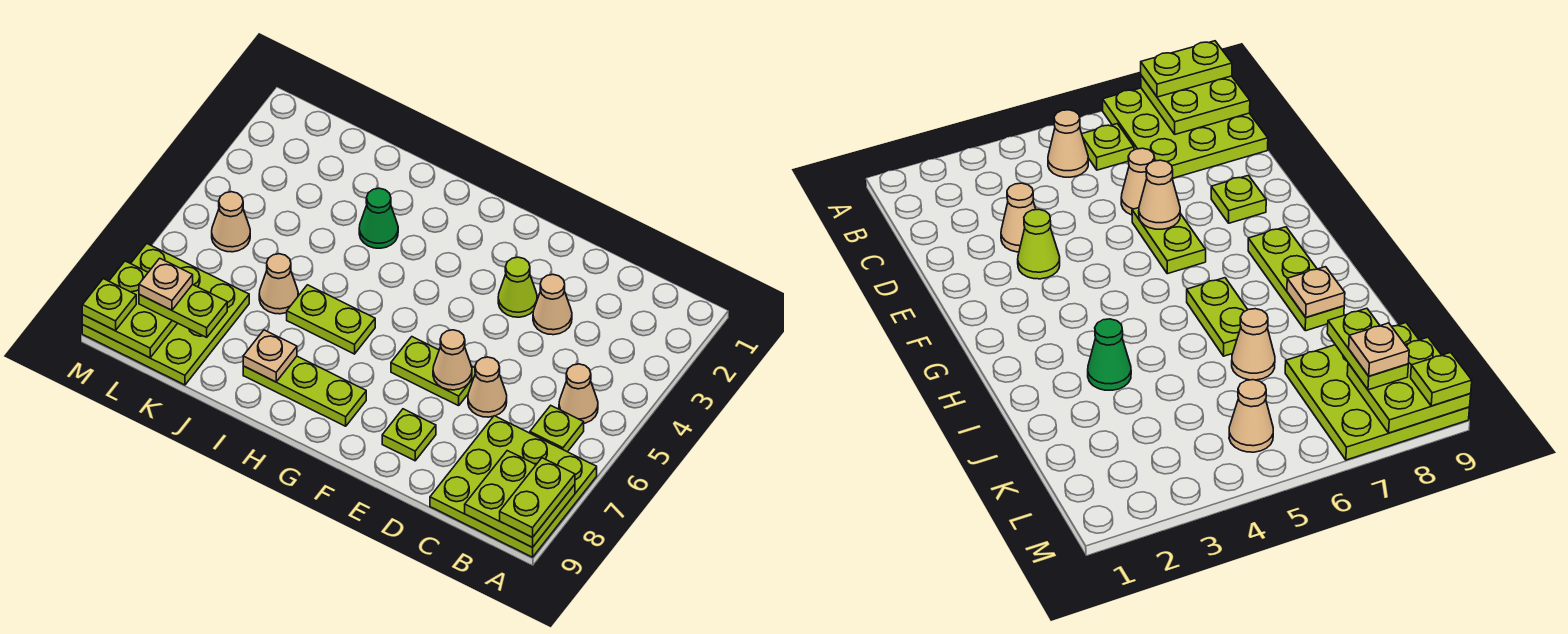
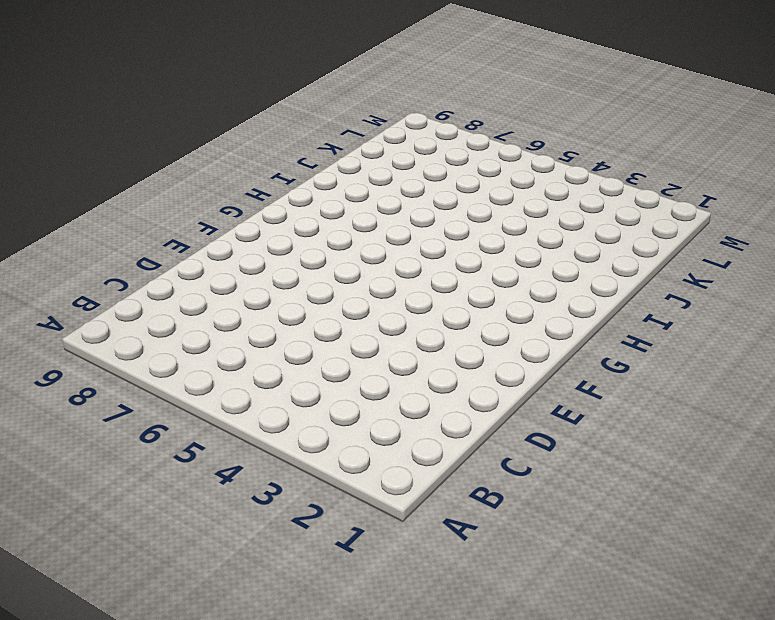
none -> lime 3x3 plate [430,416,597,557]
none -> tan 1x1 cone [559,364,598,423]
none -> lime 1x1 plate [530,406,584,452]

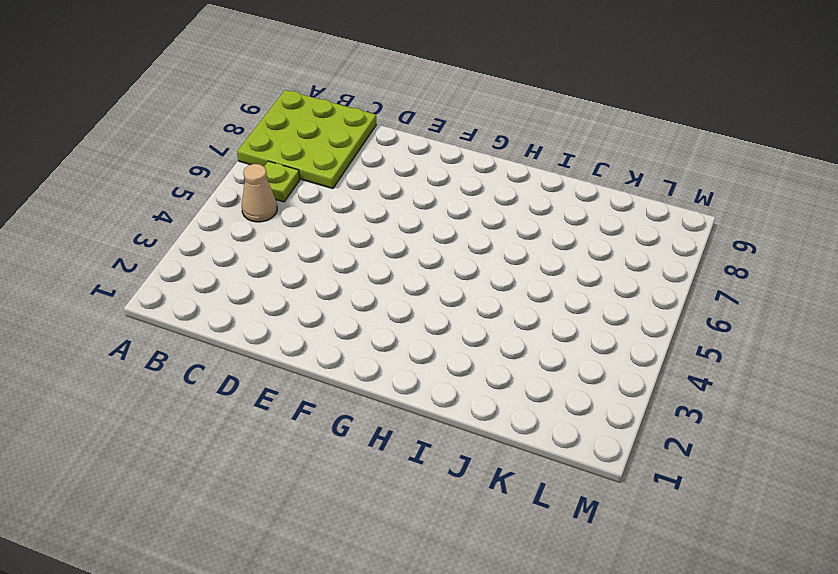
none -> tan 1x1 cone [533,275,572,335]
none -> tan 1x1 cone [468,357,507,417]
none -> lime 1x1 cone [498,257,537,317]

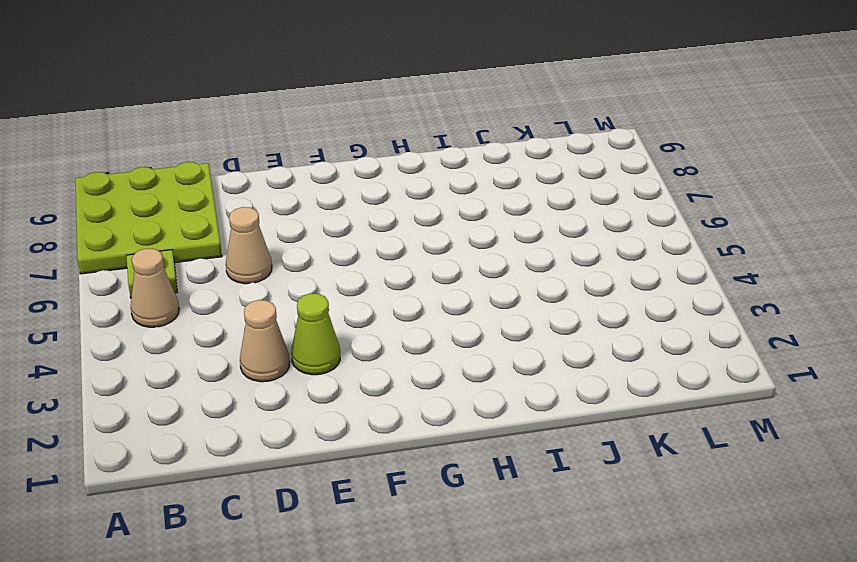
none -> lime 1x2 plate [391,337,475,406]
none -> lime 1x1 plate [382,409,436,461]
none -> lime 1x3 plate [243,356,366,426]

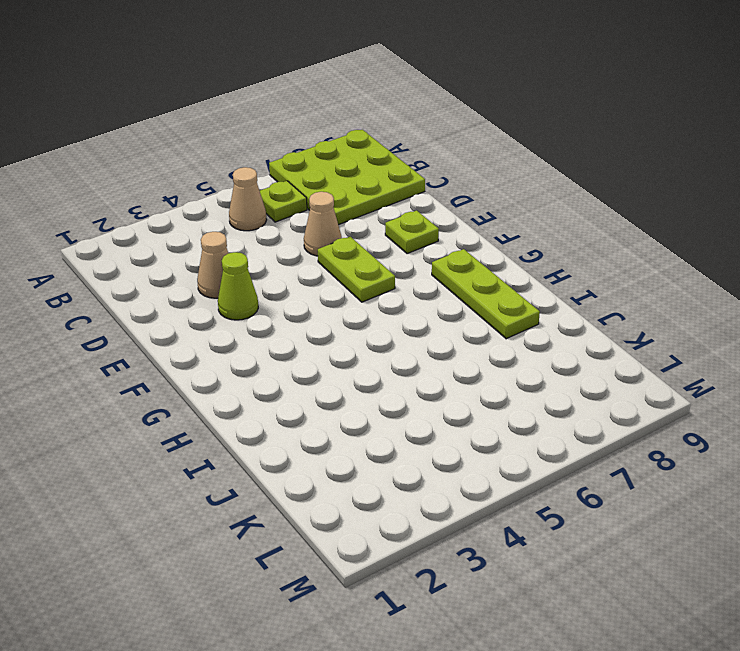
none -> lime 1x2 plate [287,285,375,354]
none -> green 1x1 cone [359,188,398,248]
none -> tan 1x1 cone [259,254,298,314]

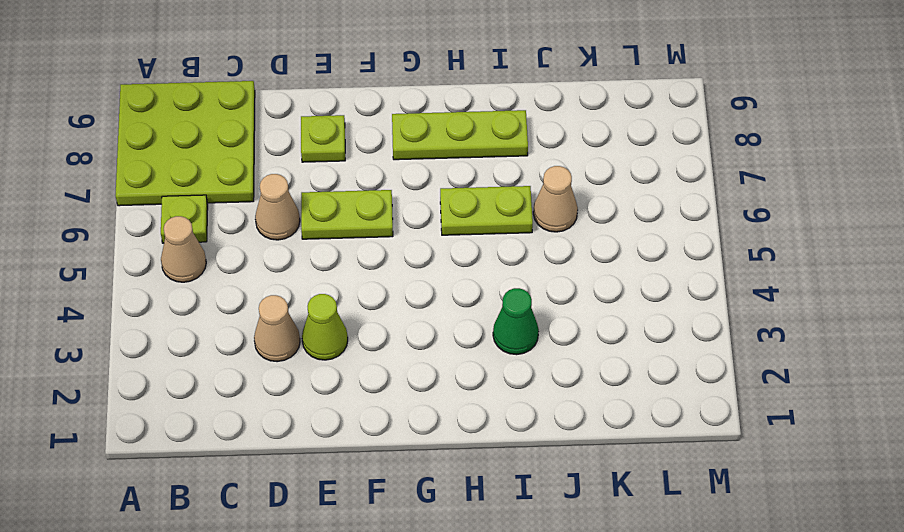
none -> lime 3x3 plate [82,244,249,385]
none -> tan 1x1 cone [212,192,250,252]
none -> lime 2x2 plate [465,451,575,547]

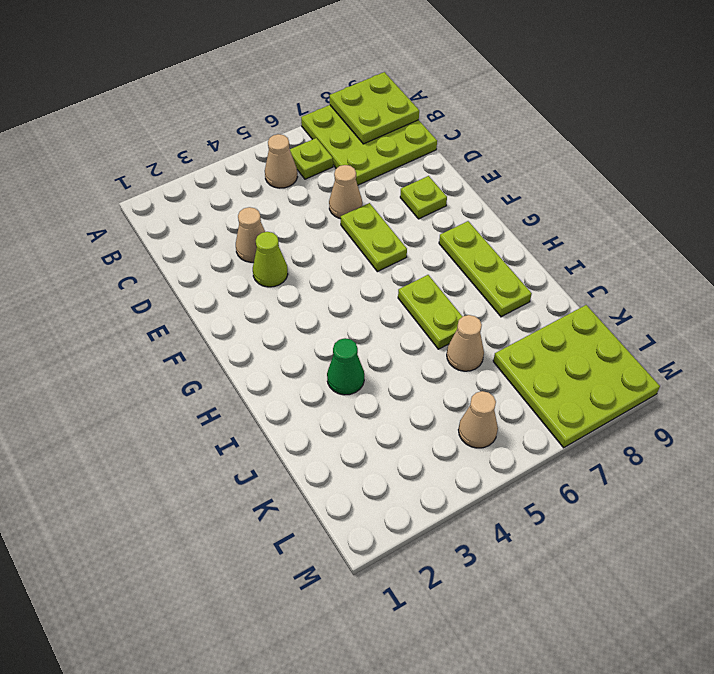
none -> tan 1x1 cone [433,330,472,390]
none -> tan 1x1 plate [243,330,297,382]
none -> lime 2x2 plate [82,261,177,358]

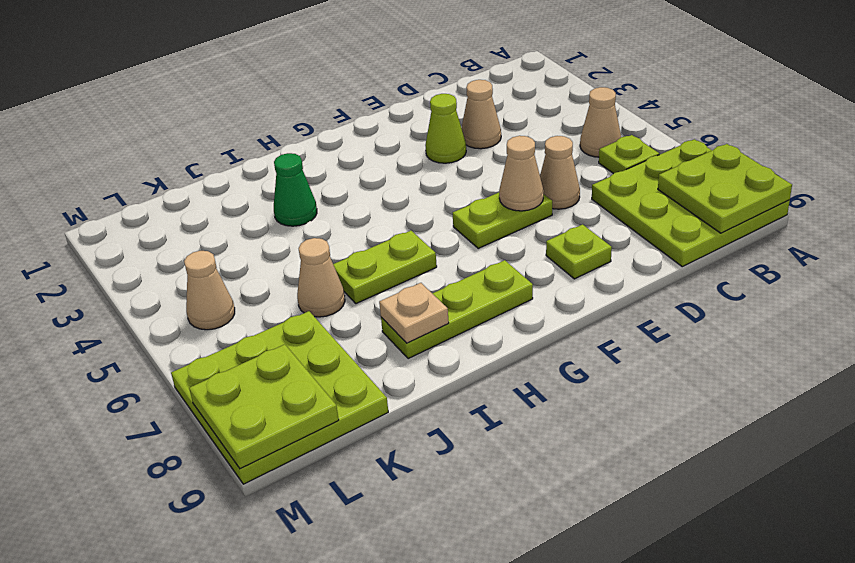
none -> lime 1x2 plate [500,458,575,537]
none -> lime 1x2 plate [139,285,227,337]
none -> lime 1x1 plate [82,279,136,331]

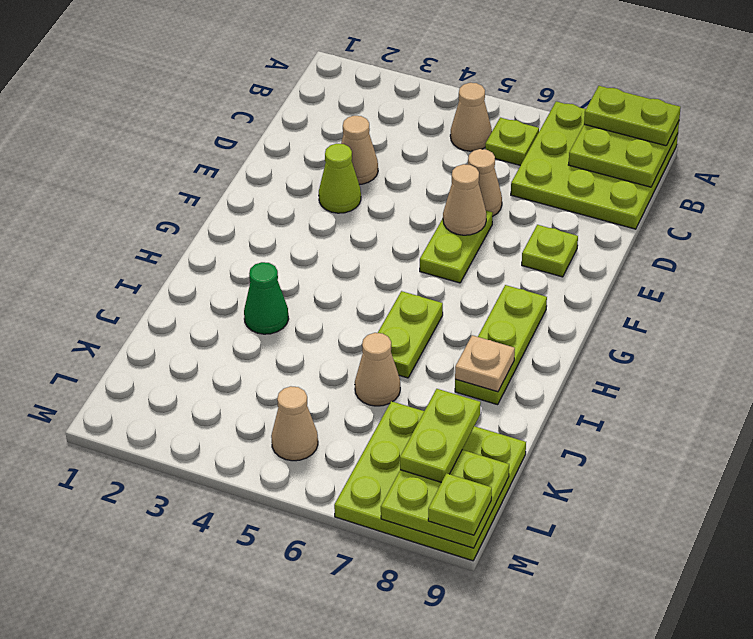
none -> tan 1x1 plate [139,258,193,310]

